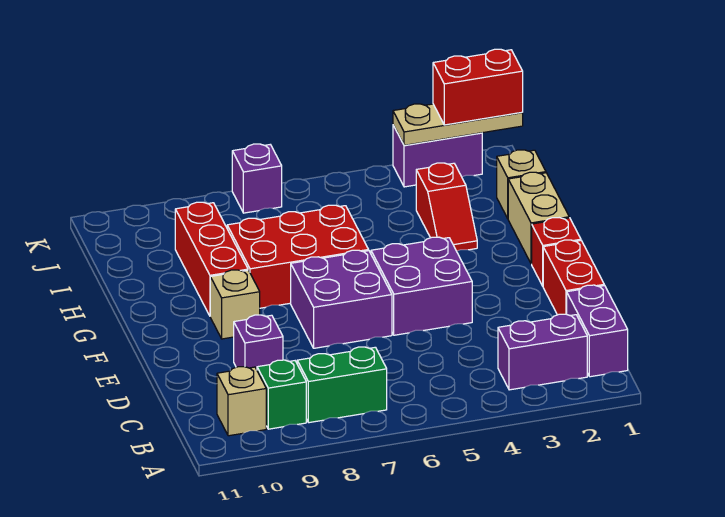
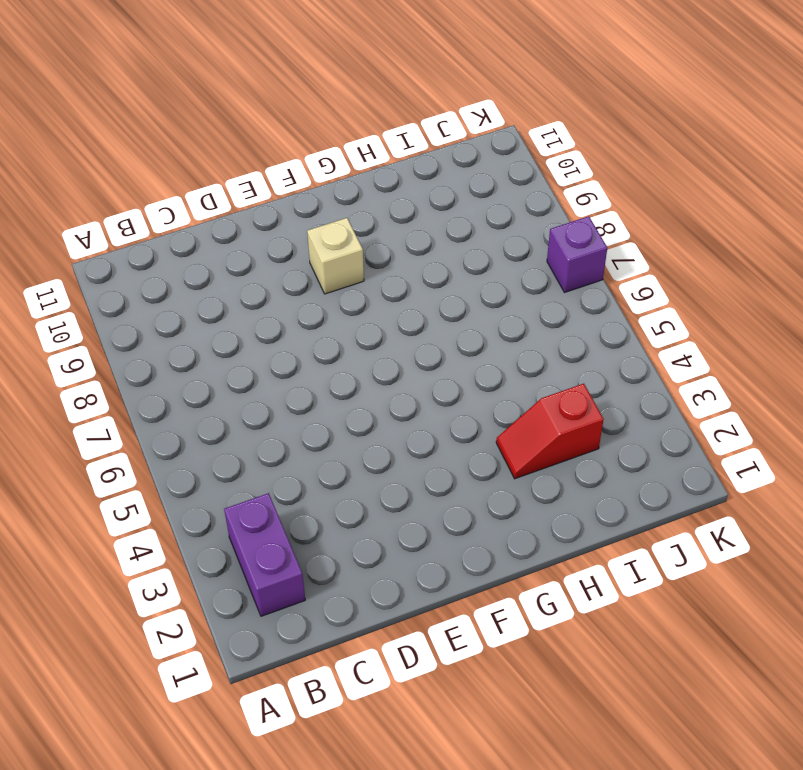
none -> purple 1x2 brick [567,285,628,377]
none -> green 1x2 brick [297,347,387,423]
none -> green 1x1 brick [257,360,306,429]

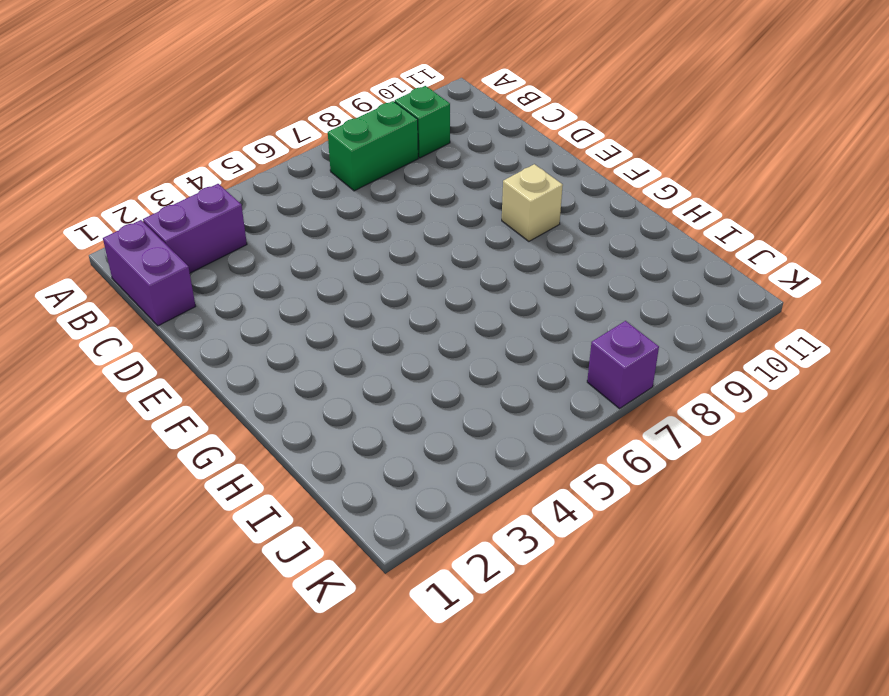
none -> tan 1x1 brick [217,367,266,436]
none -> red 1x2 brick [543,240,604,315]
none -> purple 1x1 brick [234,315,283,370]

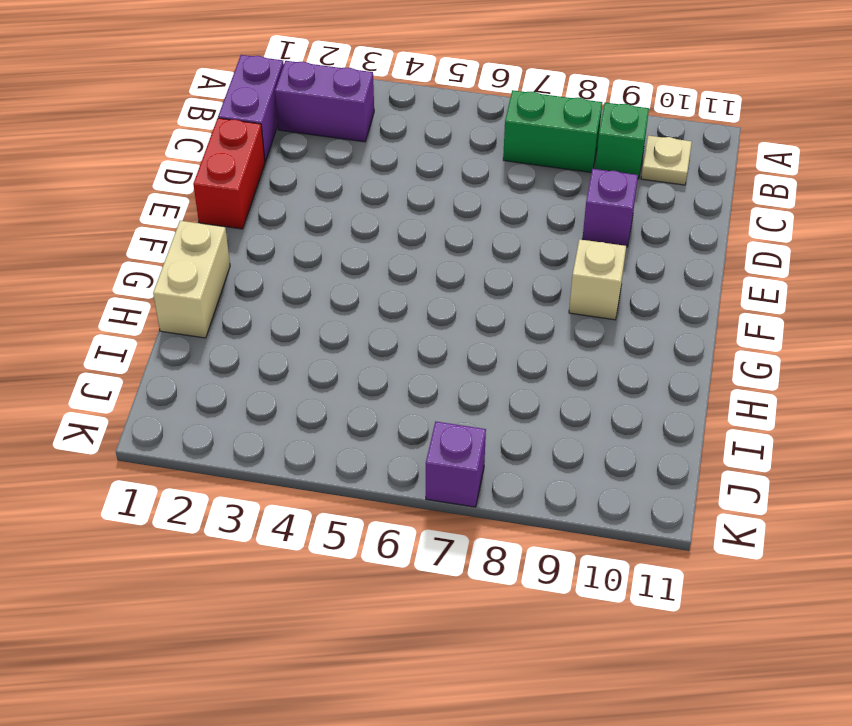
tan 1x1 plate [641,136,692,185] -> tan 1x1 brick [217,367,266,436]
none -> purple 2x2 brick [371,237,472,335]
none -> purple 2x2 brick [291,250,392,348]
none -> red 1x1 brick [532,218,581,286]

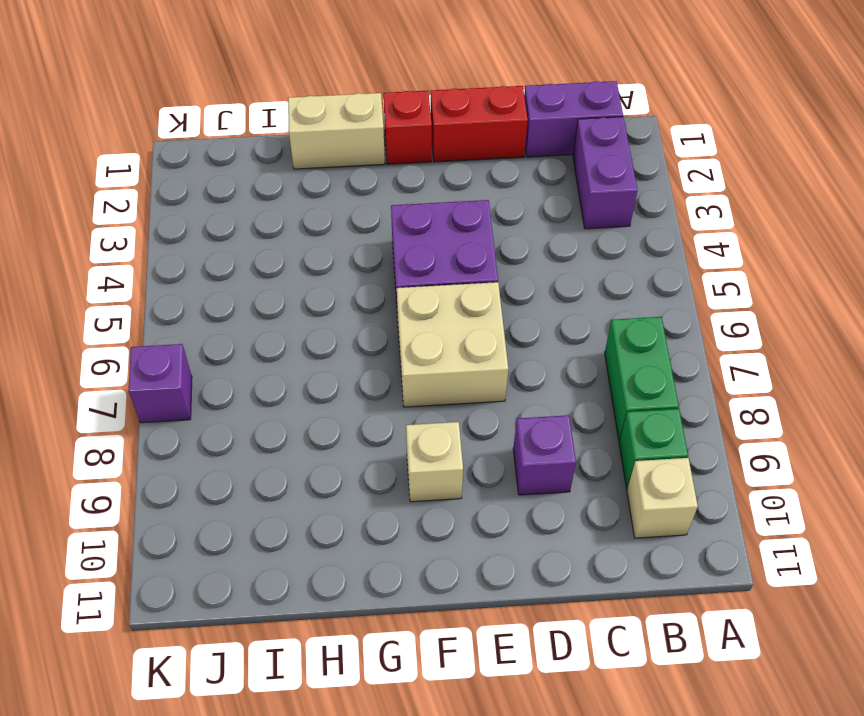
tan 2x2 brick [397,282,508,407] -> purple 2x2 brick [291,250,392,348]
none -> red 2x3 brick [227,205,369,308]
none -> red 1x3 brick [175,202,248,316]
none -> red 1x2 slope [416,163,477,251]

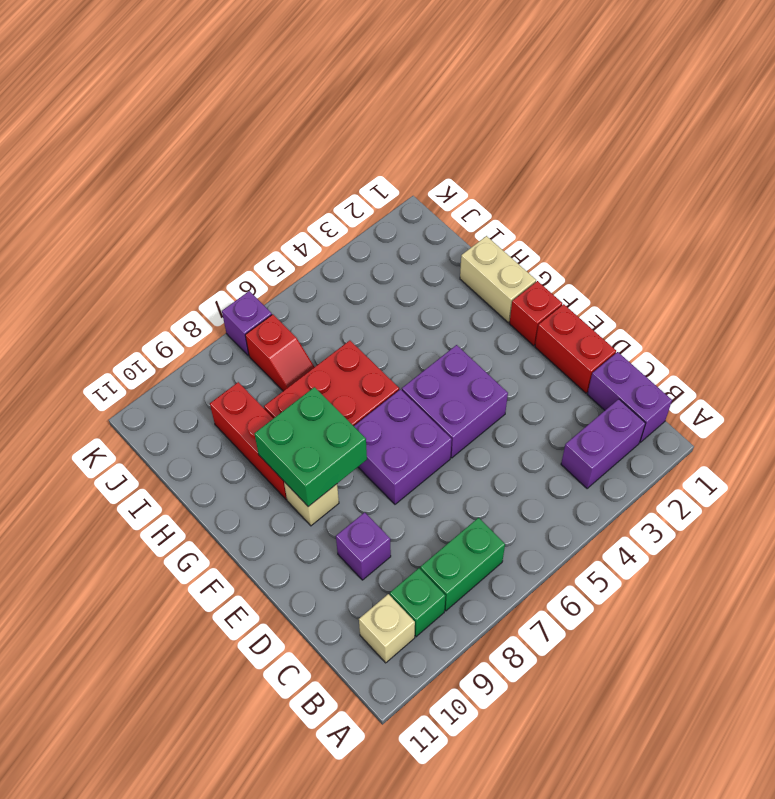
green 2x2 brick [254,387,367,507] -> none
red 1x2 slope [245,314,314,391] -> red 1x2 slope moved to [416,163,477,251]
none -> tan 1x1 brick [497,150,546,218]
none -> purple 1x2 brick [393,125,482,187]
none -> tan 1x3 plate [393,104,523,145]

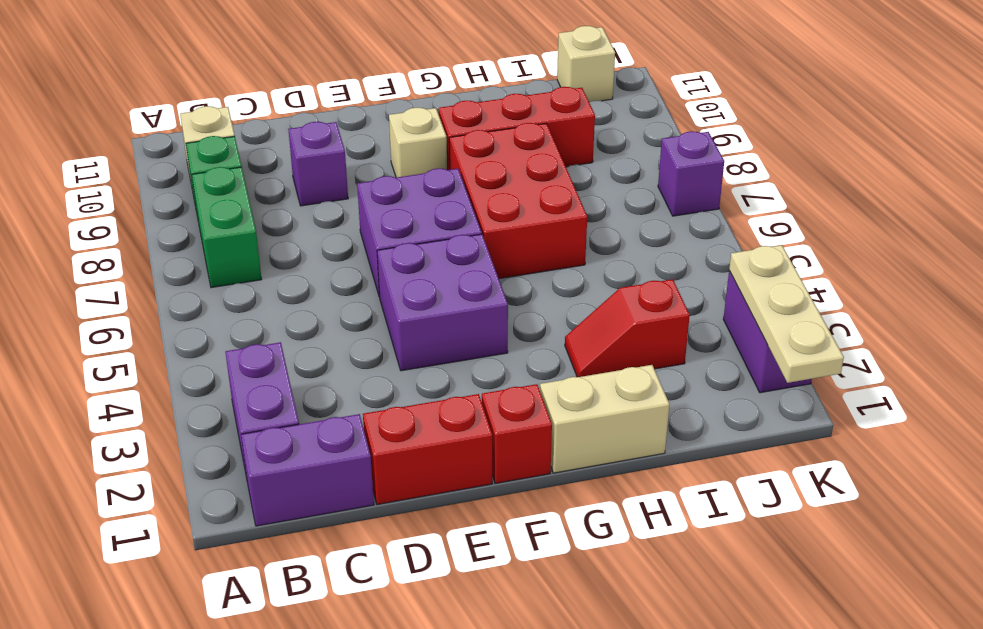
tan 1x1 brick [557,26,615,102] -> tan 1x1 brick moved to [497,150,546,218]
none -> red 1x2 brick [433,49,523,125]

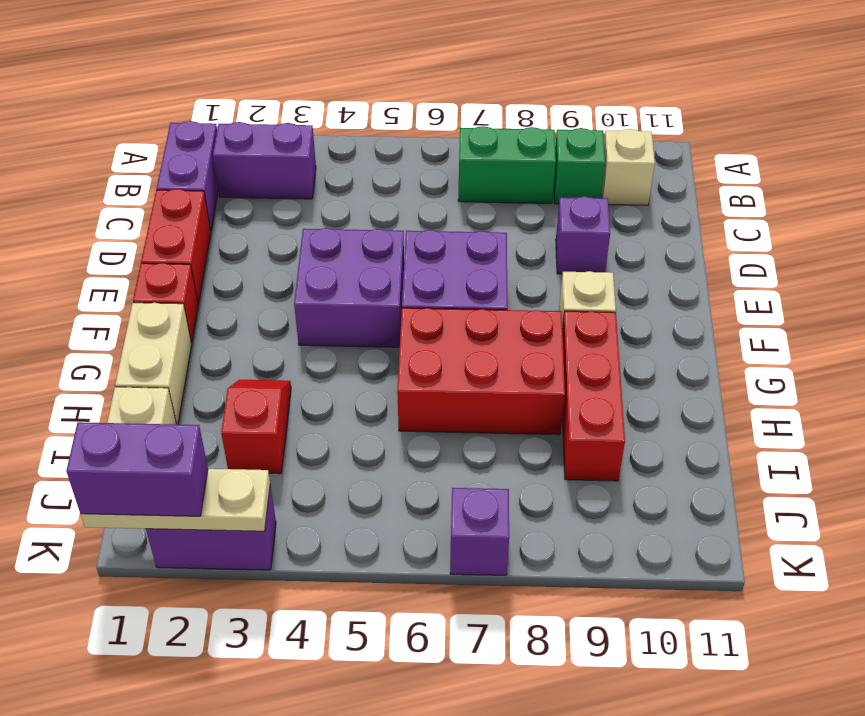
purple 1x2 brick [66,422,208,516] -> red 1x2 brick [433,49,523,125]

